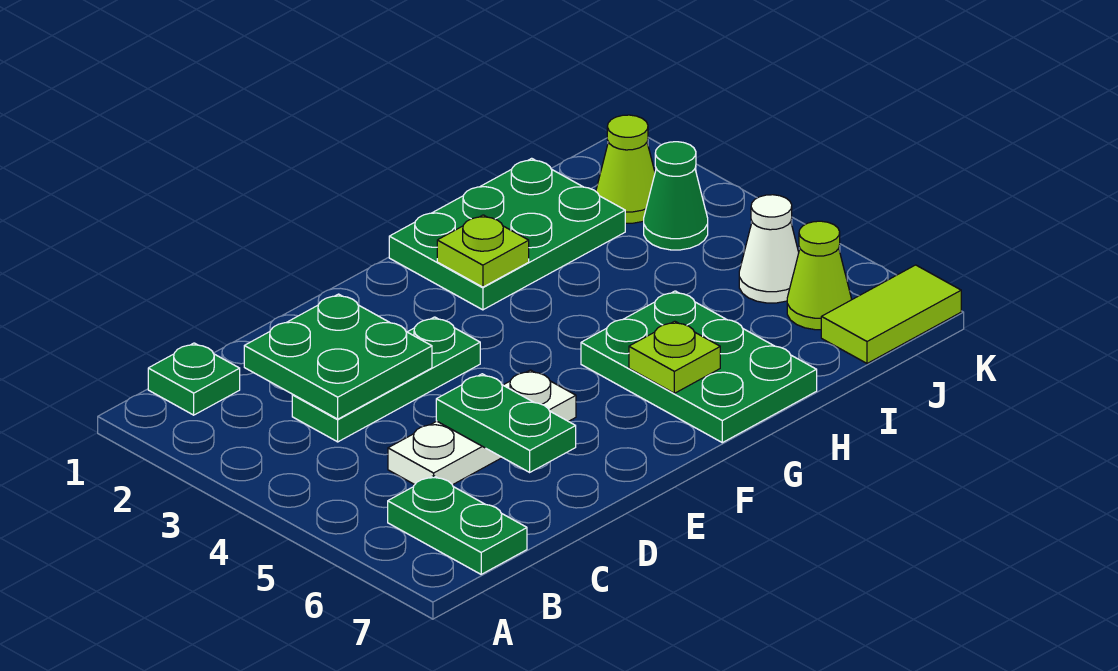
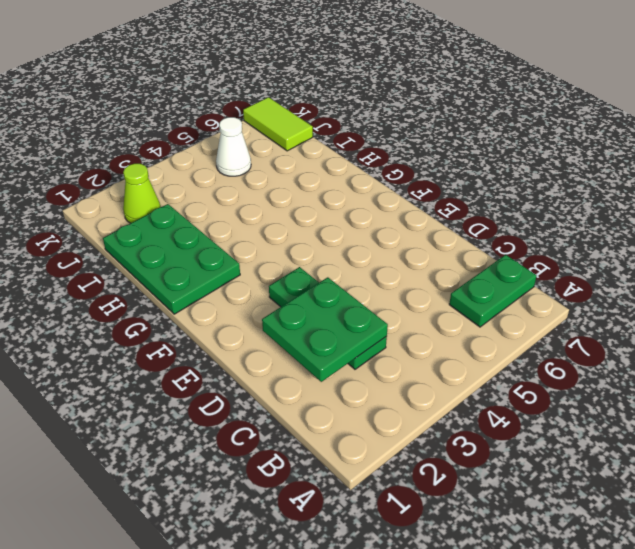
none -> green 1x1 plate [148,343,240,415]
none -> white 1x3 plate [388,370,576,485]
none -> green 2x3 plate [581,291,817,443]

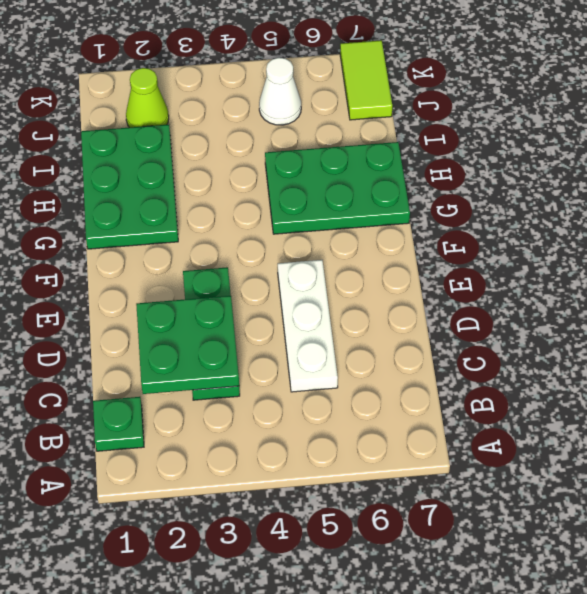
none -> green 1x2 plate [388,476,527,574]
none -> green 1x1 cone [644,142,708,250]
none -> lime 1x1 cone [787,221,851,330]

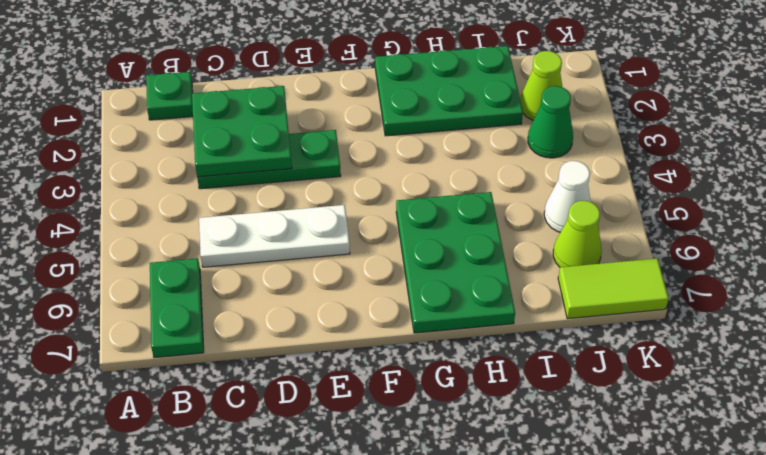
none -> green 1x2 plate [436,374,576,472]
none -> lime 1x1 plate [437,215,529,287]
none -> lime 1x1 plate [629,321,720,393]

